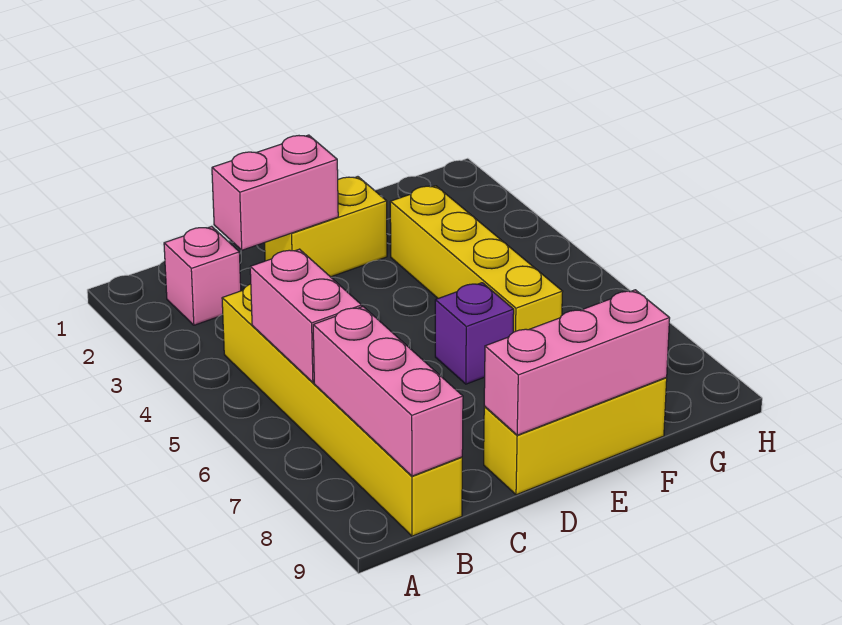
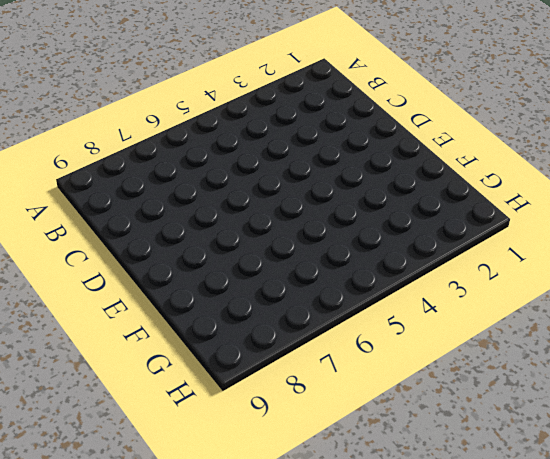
none -> pink 1x1 brick [164,226,241,325]
none -> yellow 1x6 brick [222,284,462,536]

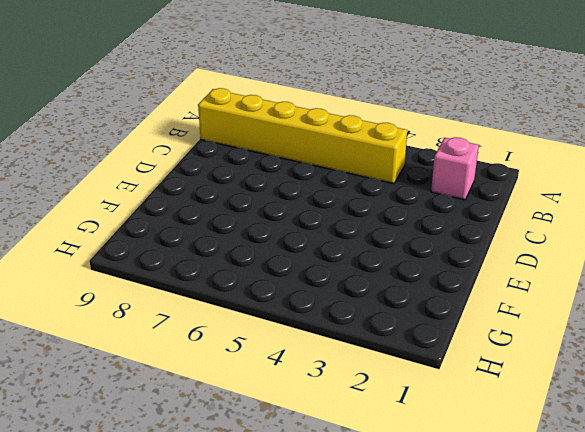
none -> yellow 1x2 brick [265,177,387,277]
none -> yellow 1x3 brick [484,378,667,495]

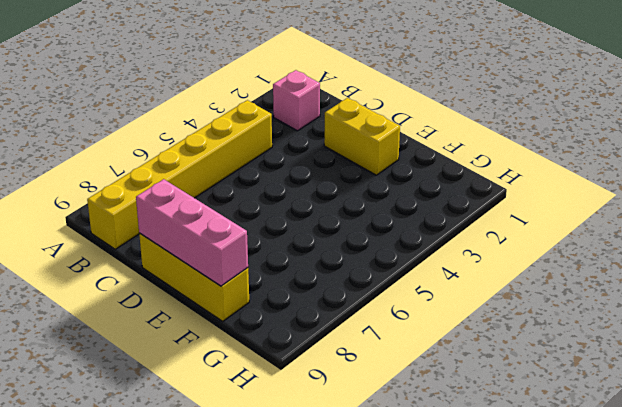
none -> purple 1x1 brick [435,283,514,384]
none -> yellow 1x4 brick [390,186,563,332]

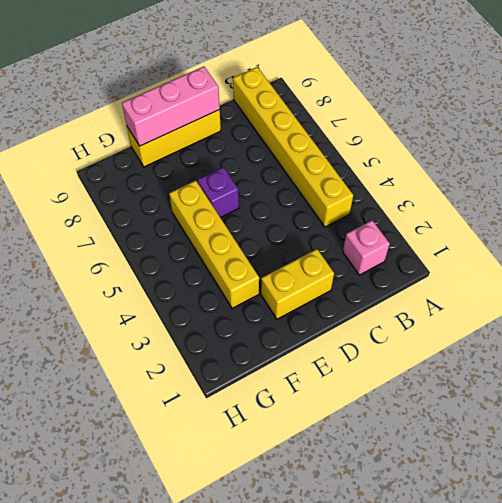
none -> pink 1x2 brick [250,249,362,383]
none -> pink 1x3 brick [313,307,463,476]

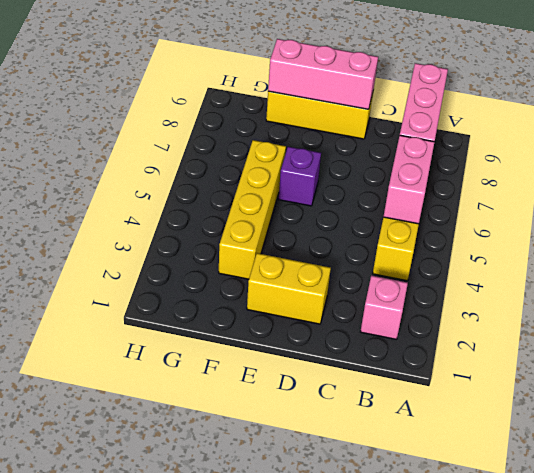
none -> pink 1x2 brick [212,135,338,250]

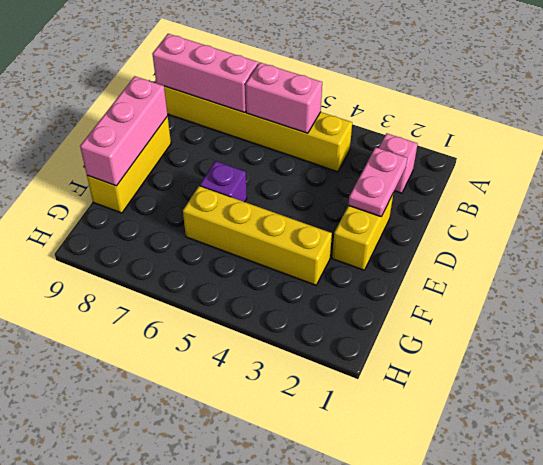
pink 1x2 plate [348,147,407,217] -> pink 1x2 brick [212,135,338,250]

